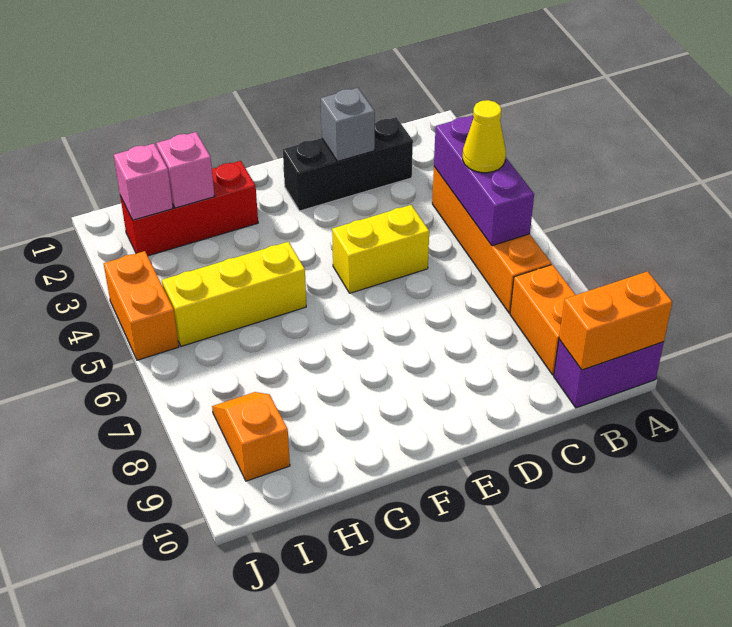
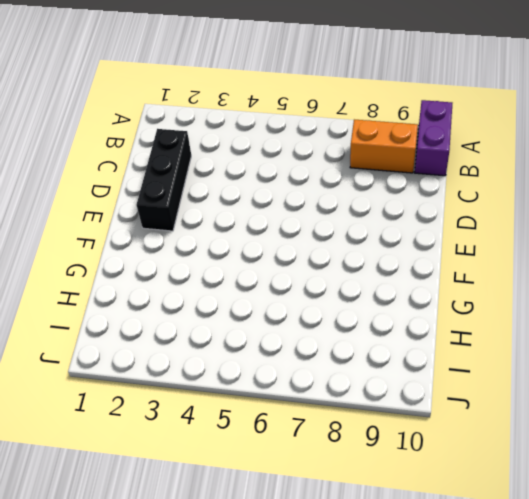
none -> orange 1x4 brick [432,167,552,313]
none -> yellow 1x2 brick [332,205,429,293]
none -> red 1x3 brick [120,161,258,256]

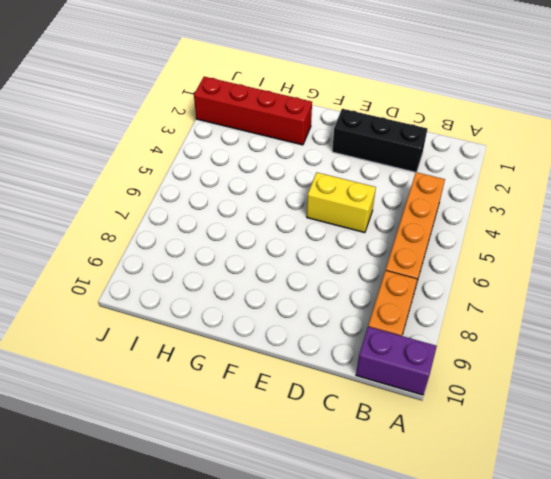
red 1x4 brick [194,77,312,145] -> red 1x3 brick [120,161,258,256]
none -> yellow 1x3 brick [162,242,306,346]
none -> orange 1x2 slope [212,392,290,481]
none -> orange 1x2 brick [104,251,179,360]

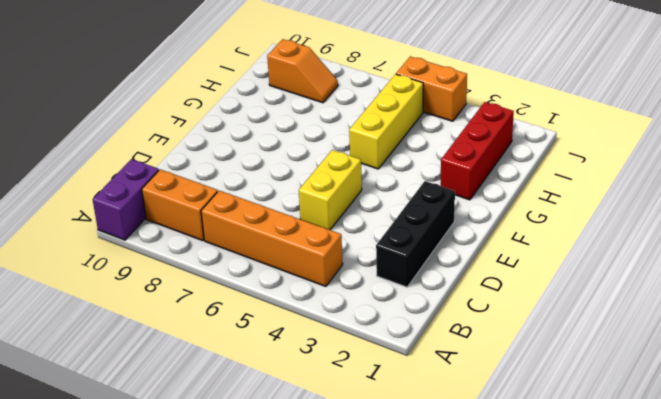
none -> orange 1x2 brick [559,271,672,370]
none -> purple 1x3 brick [434,115,534,246]
none -> grey 1x1 brick [321,88,375,161]

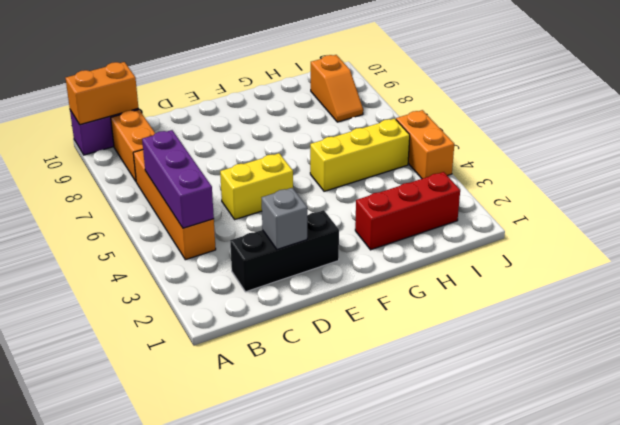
none -> pink 1x1 brick [156,132,215,208]
none -> pink 1x1 brick [114,144,173,220]
none -> yellow 1x1 cone [463,100,506,173]

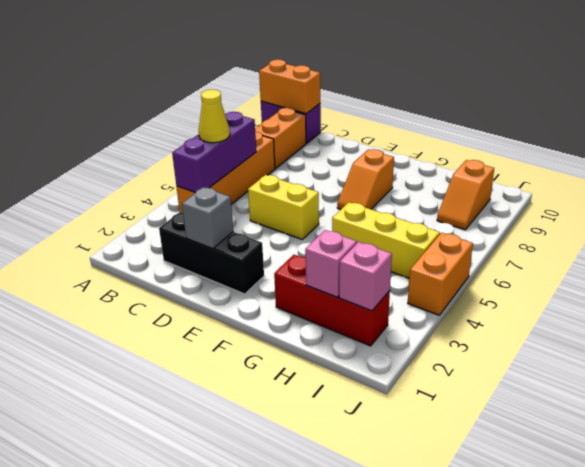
orange 1x2 slope [337,149,394,209] -> none

